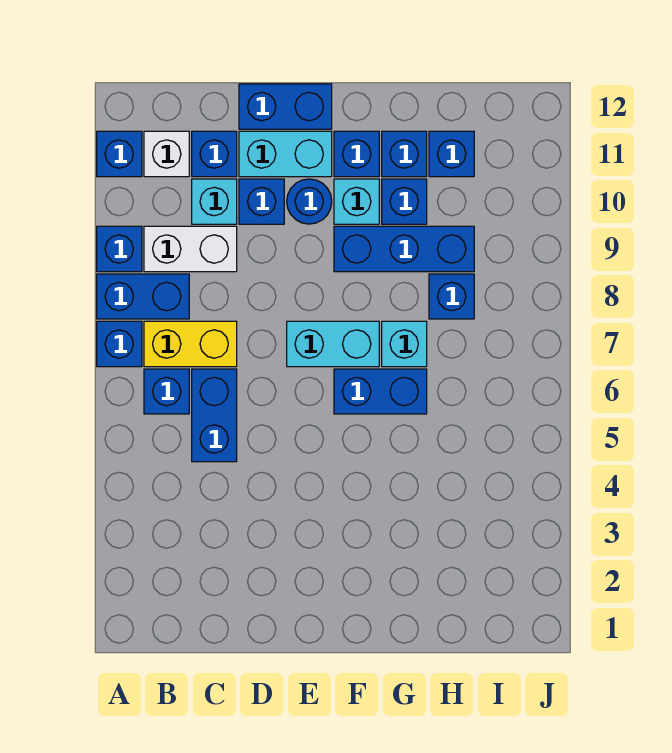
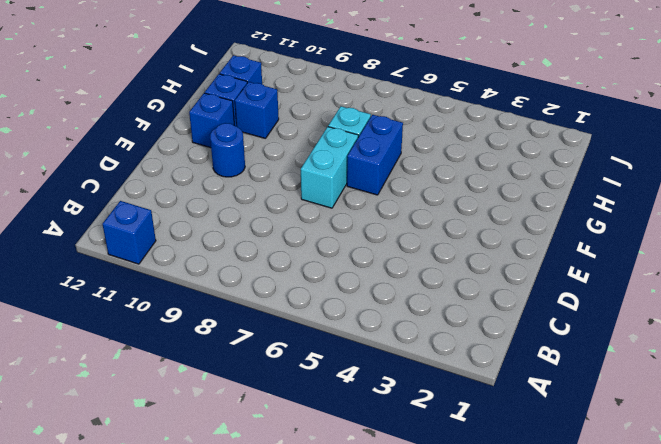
none -> blue 1x1 brick [97,321,142,367]
none -> blue 1x2 brick [97,274,189,319]
none -> blue 1x1 brick [97,226,142,272]

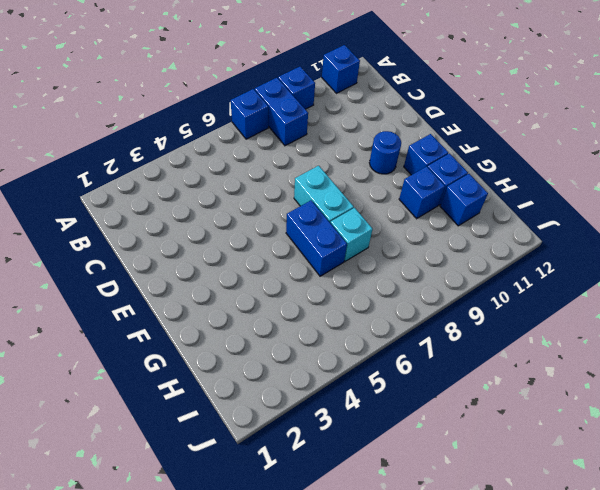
none -> blue 1x1 brick [144,369,189,414]
none -> yellow 1x2 brick [144,321,237,367]
none -> white 1x2 brick [144,226,237,272]

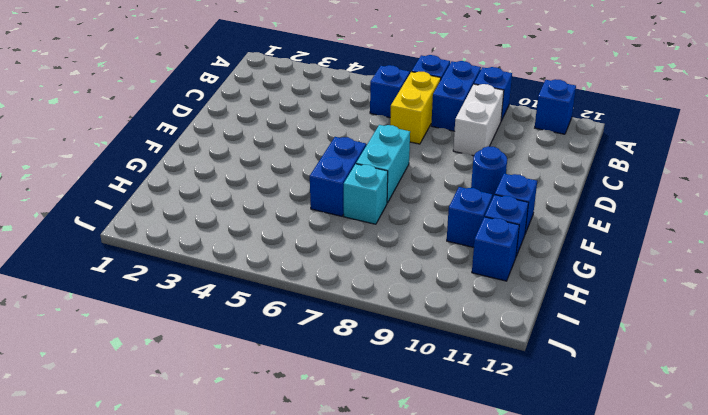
none -> white 1x1 brick [144,131,189,177]
none -> blue 1x2 brick [192,369,237,462]
none -> cyan 1x1 brick [192,179,237,224]

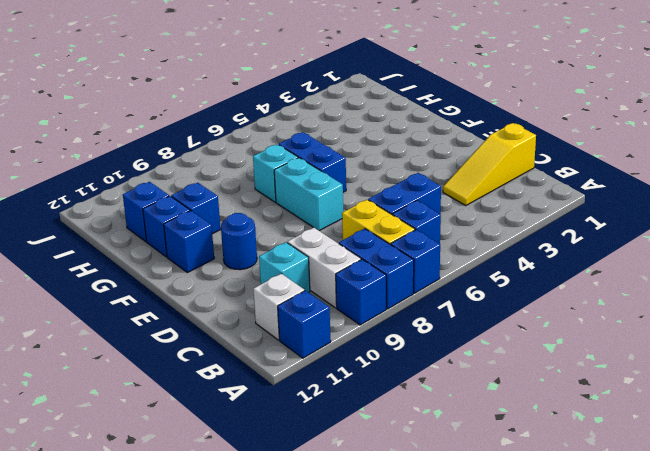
yellow 1x3 slope [443,123,536,205] -> none
none -> blue 1x1 brick [192,131,237,177]
none -> blue 1x1 brick [239,179,284,224]
none -> cyan 1x2 brick [239,131,332,177]

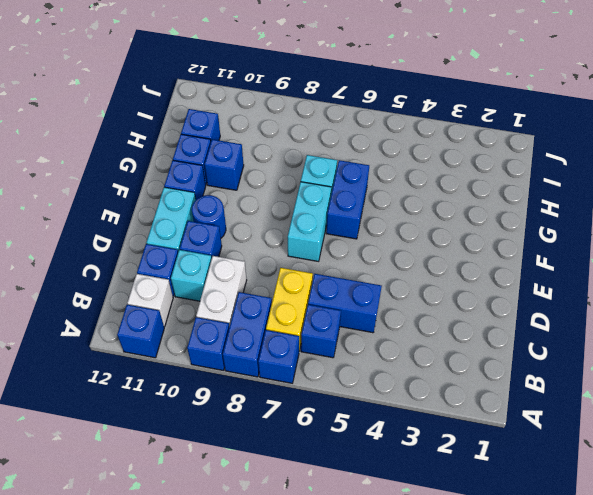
none -> blue 1x2 brick [239,84,332,129]
none -> blue 1x3 brick [334,226,474,272]
none -> cyan 1x1 brick [334,179,379,224]

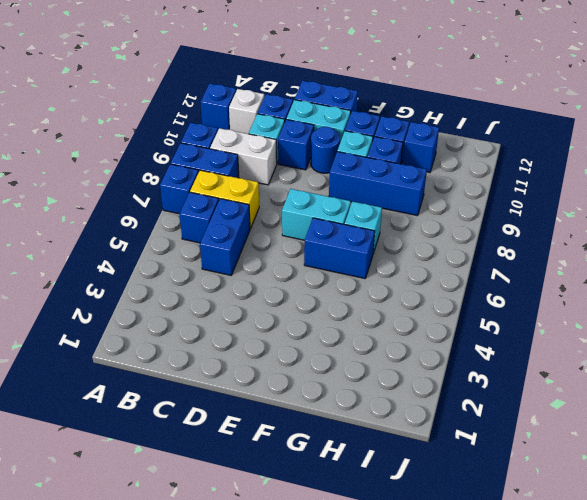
none -> blue 1x1 brick [429,274,474,319]

